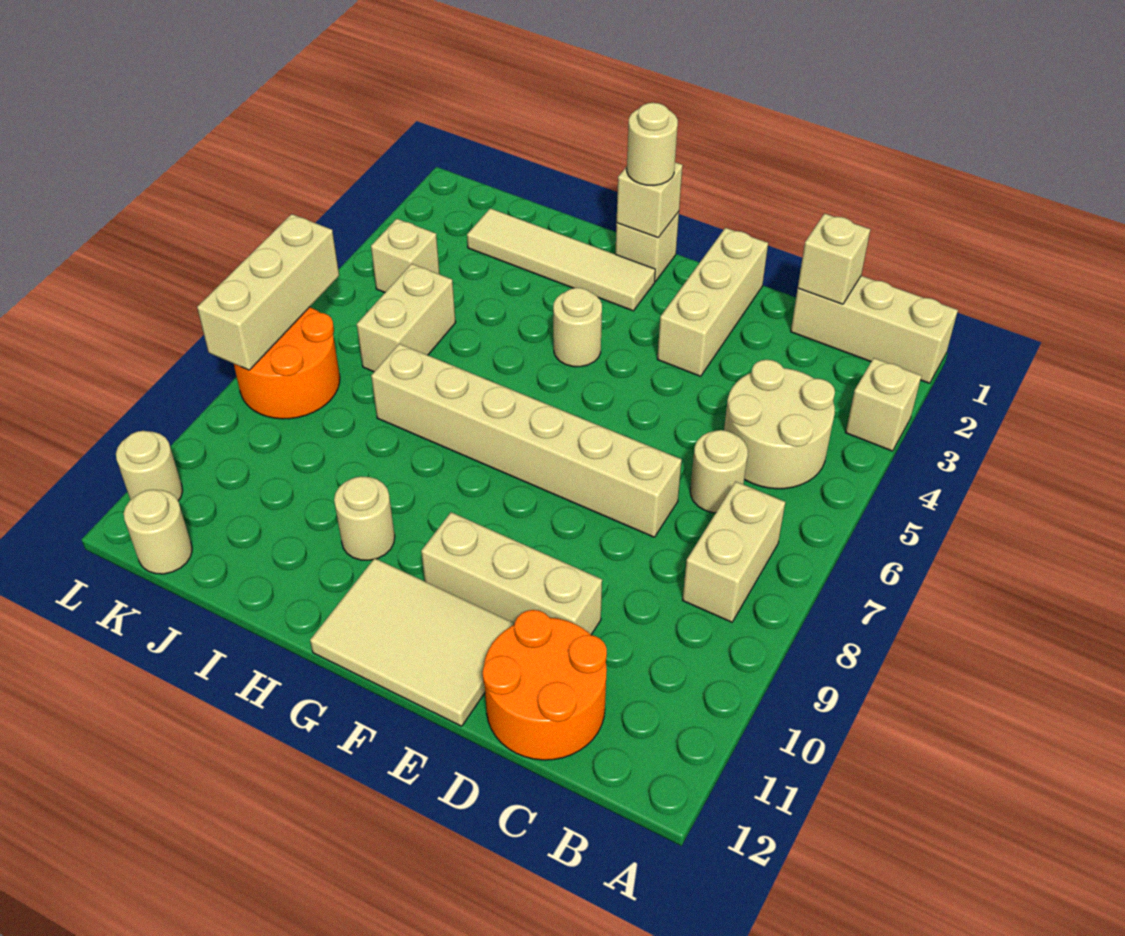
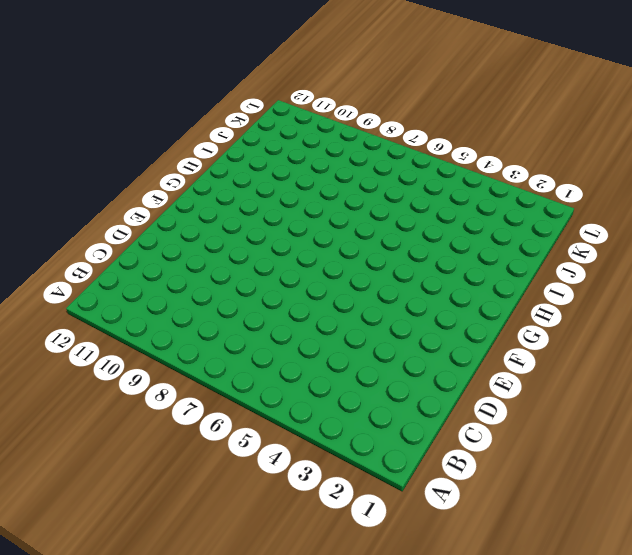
none -> tan 1x3 brick [791,276,958,383]
none -> tan 1x1 brick [846,358,921,451]
none -> tan 2x2 round brick [724,360,835,489]

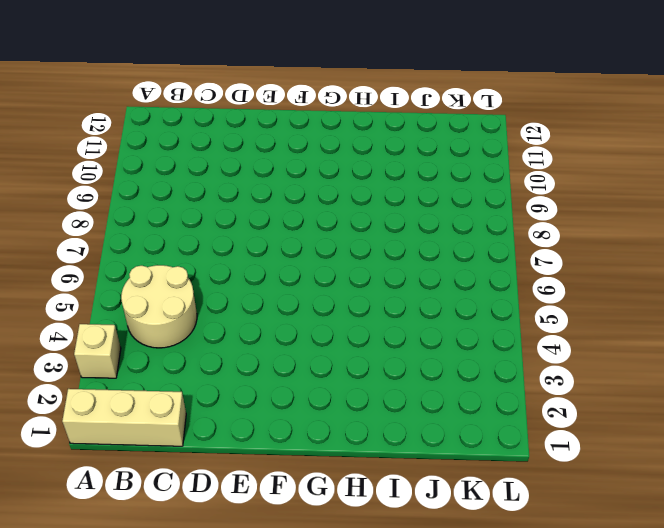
none -> tan 1x2 brick [683,482,785,622]
none -> tan 1x1 round brick [690,430,748,513]
none -> orange 2x2 round brick [483,610,607,760]

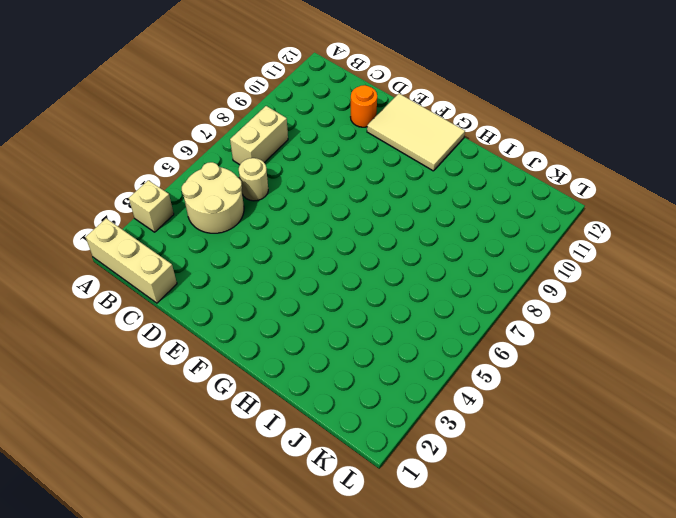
orange 1x1 round brick [351,85,377,127] -> orange 2x2 round brick [483,610,607,760]
none -> tan 1x6 brick [371,344,682,537]
none -> tan 1x3 brick [421,512,602,635]
none -> tan 1x3 brick [657,228,768,376]

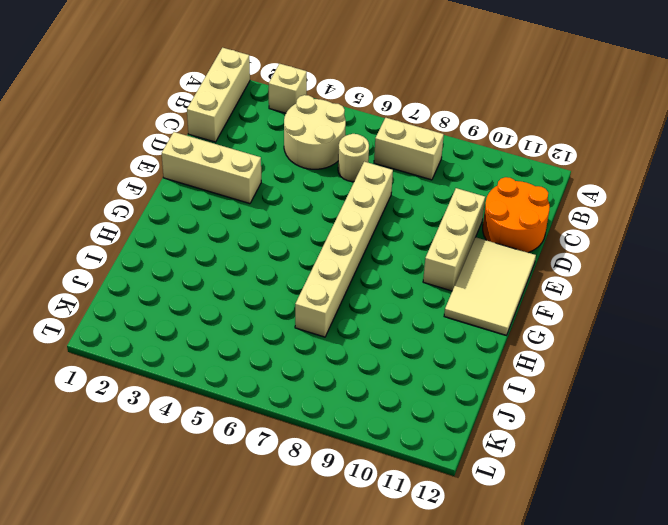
none -> tan 1x1 brick [615,212,679,282]
none -> tan 1x4 tile [467,208,655,311]
none -> tan 1x1 round brick [553,288,602,367]

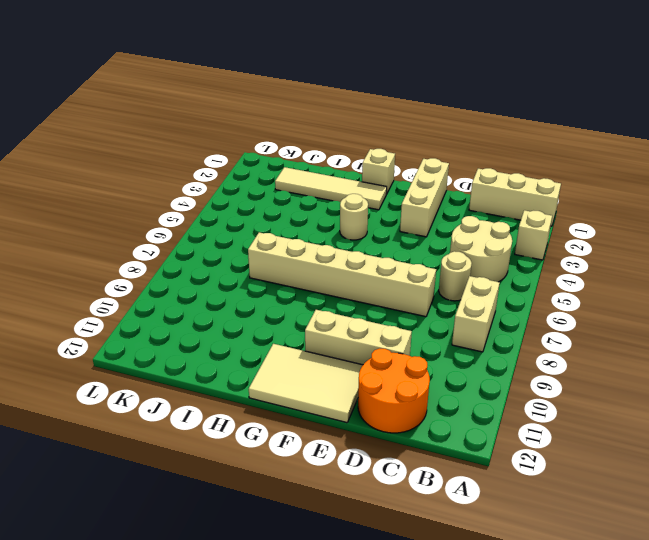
none -> tan 1x1 round brick [334,476,395,560]
none -> tan 1x2 brick [357,264,456,372]
none -> tan 1x1 brick [371,219,440,292]

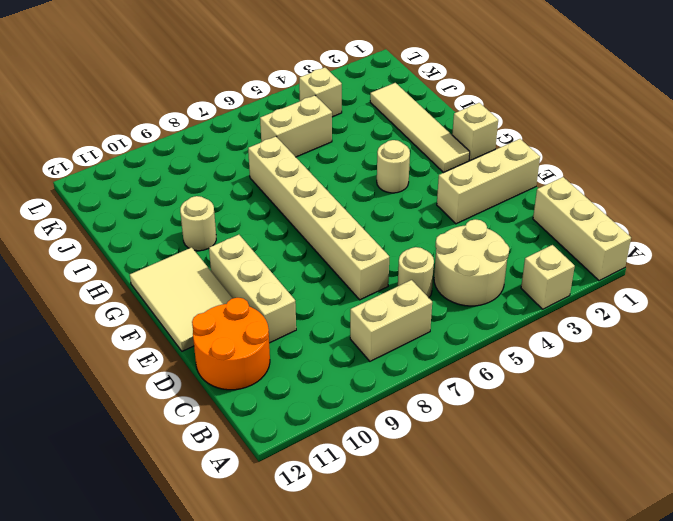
none -> orange 2x2 round brick [234,307,340,419]
none -> tan 1x1 round brick [124,490,192,574]
none -> tan 1x1 round brick [116,431,183,501]

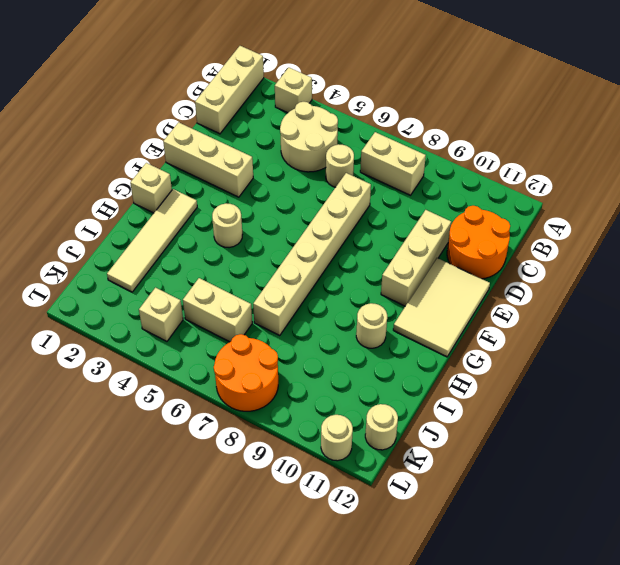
none -> tan 1x1 brick [798,213,870,304]
none -> tan 1x1 brick [617,162,683,238]
none -> tan 1x3 brick [197,214,339,370]

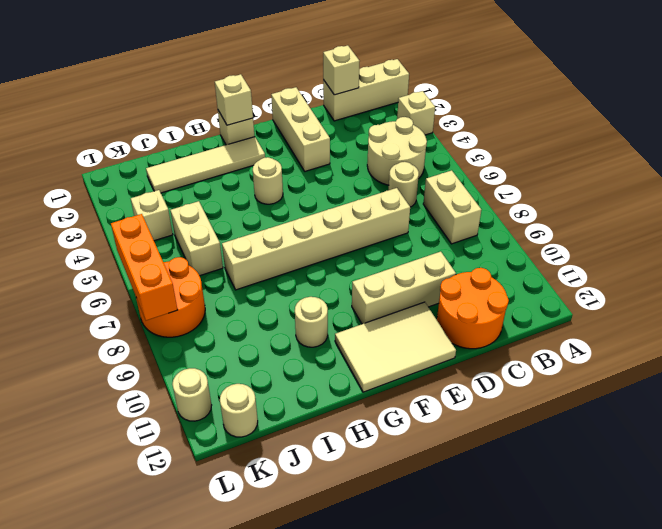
orange 1x3 brick [111,214,178,320] -> tan 1x3 brick [197,214,339,370]
none -> tan 1x1 round brick [627,103,678,185]

